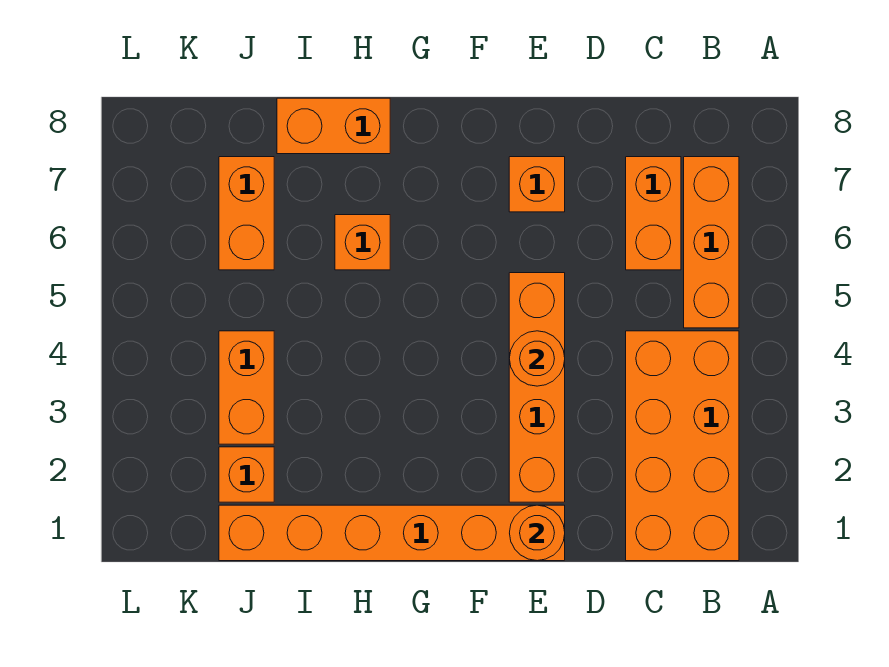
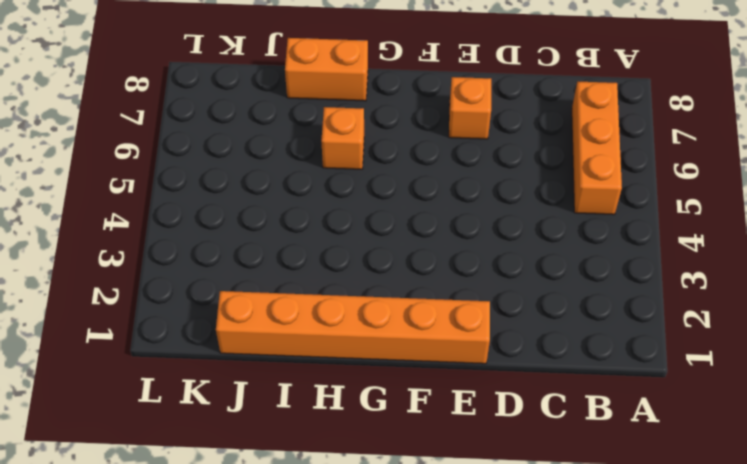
none -> orange 2x4 brick [626,331,739,561]
none -> orange 1x2 brick [626,157,681,270]
none -> orange 1x4 brick [509,273,565,502]

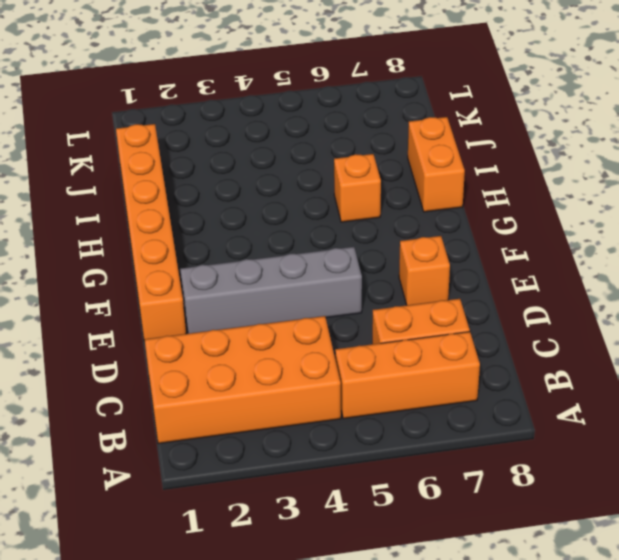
grey 1x4 brick [180,247,362,334] -> orange 1x4 brick [509,273,565,502]
none -> orange 1x1 brick [219,447,274,502]
none -> orange 1x2 brick [219,331,274,444]
none -> orange 1x2 brick [219,157,274,270]

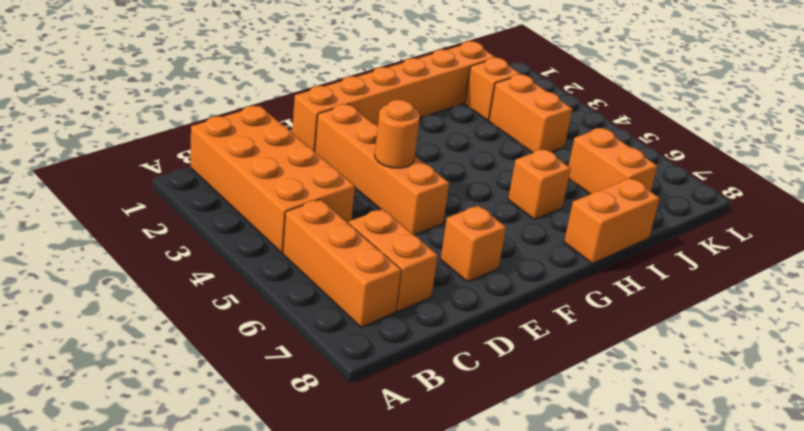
none -> orange 1x1 round brick [510,505,565,561]

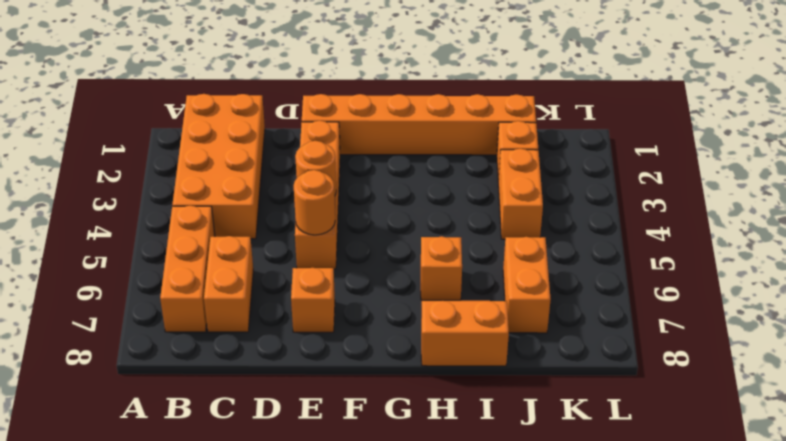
orange 1x1 round brick [294,170,335,235] -> orange 1x1 round brick moved to [510,505,565,561]

